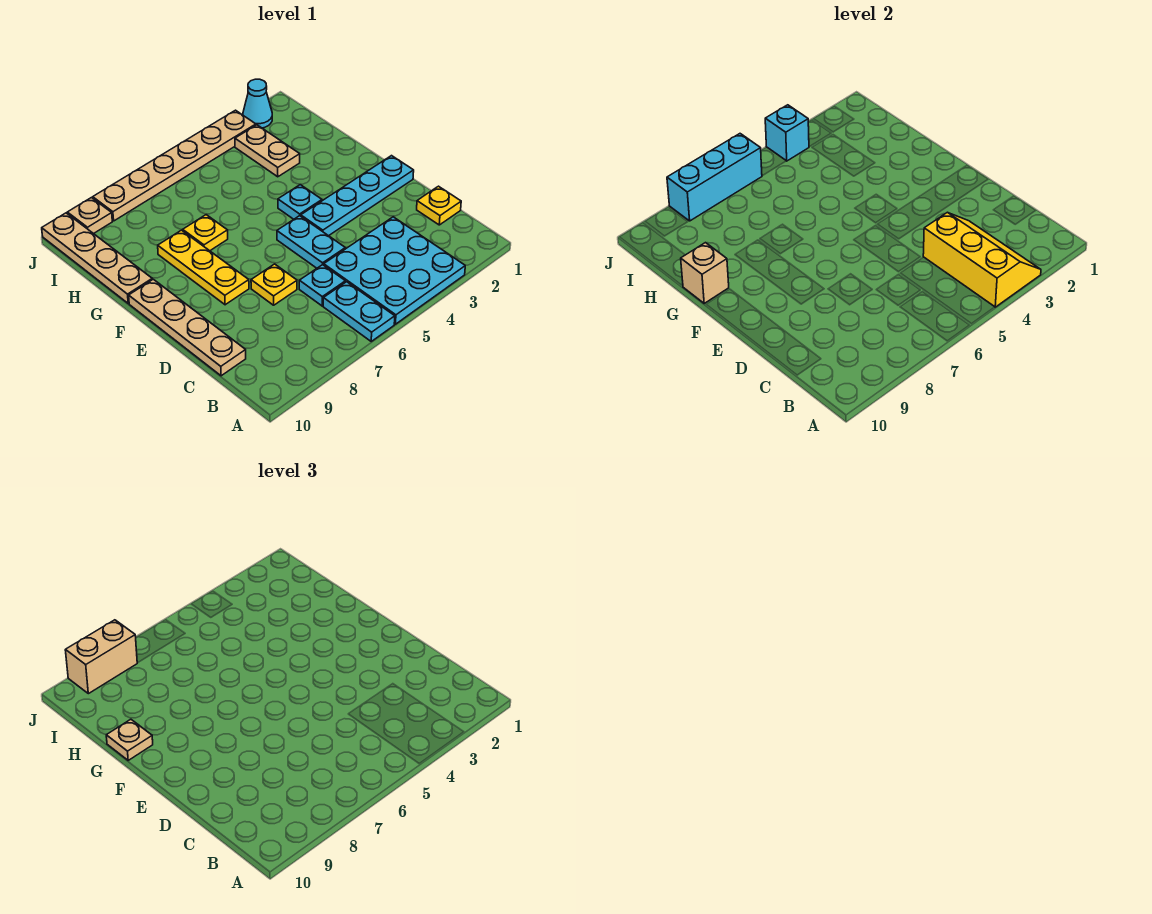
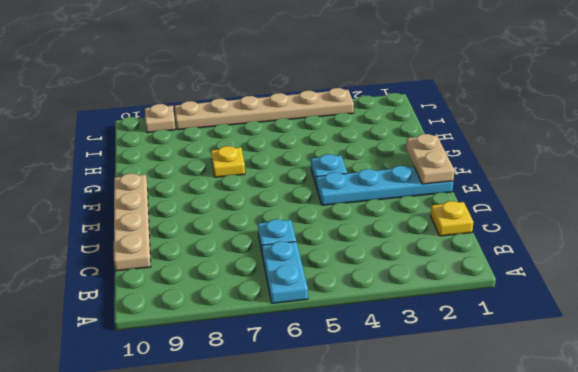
tan 1x2 plate [406,134,455,184] -> tan 1x2 plate moved to [235,125,300,177]
none -> cyan 3x3 plate [324,217,465,324]
none -> cyan 1x2 plate [277,216,345,268]
none -> yellow 1x1 plate [251,264,297,305]

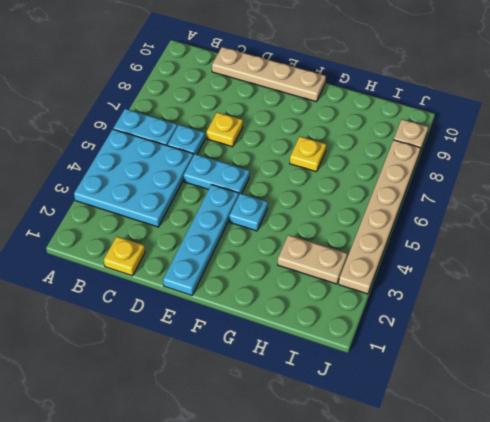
none -> yellow 1x3 plate [158,230,249,305]
none -> tan 1x4 plate [42,213,152,303]
none -> cyan 1x1 cone [243,79,272,128]

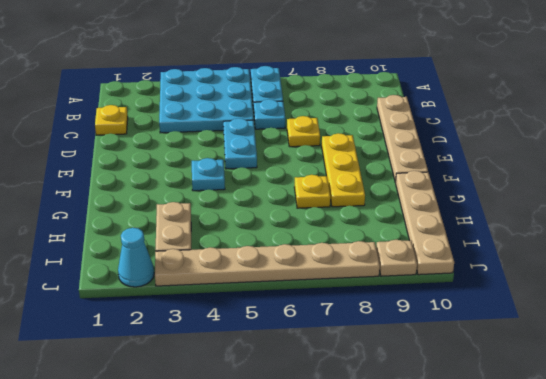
none -> cyan 1x4 plate [301,156,414,236]
none -> yellow 2x3 slope [923,212,1041,307]
none -> tan 1x1 brick [681,243,729,303]

